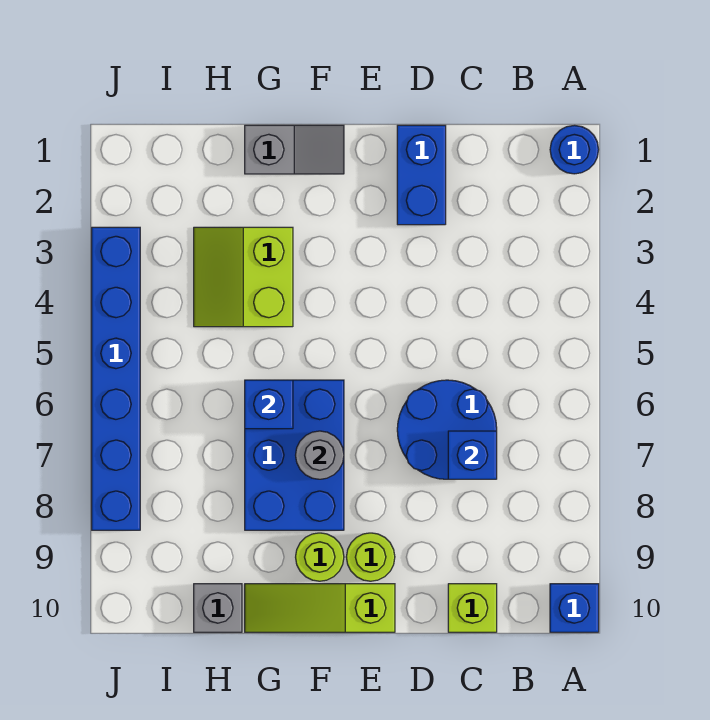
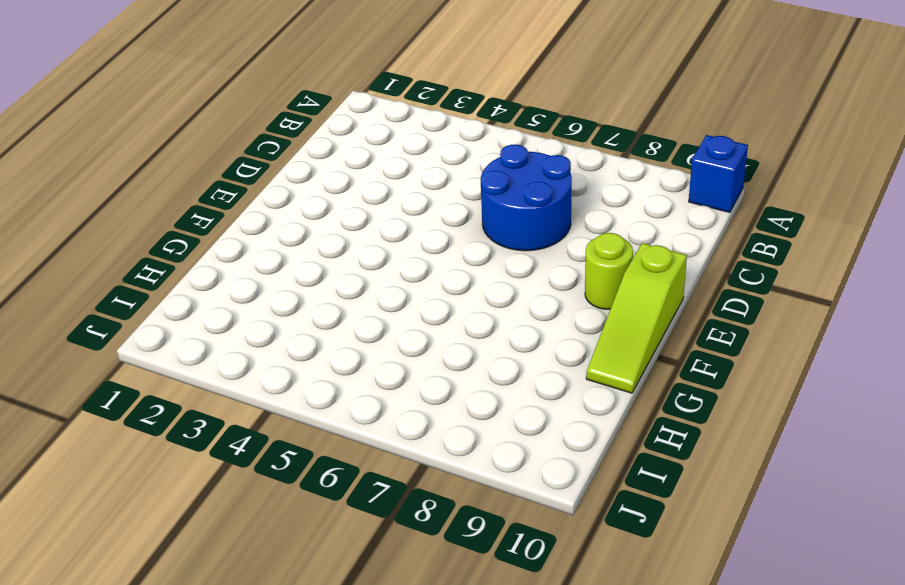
none -> blue 1x1 round brick [550,125,599,174]
none -> lime 1x1 brick [448,584,497,632]
none -> blue 1x2 brick [397,125,446,225]

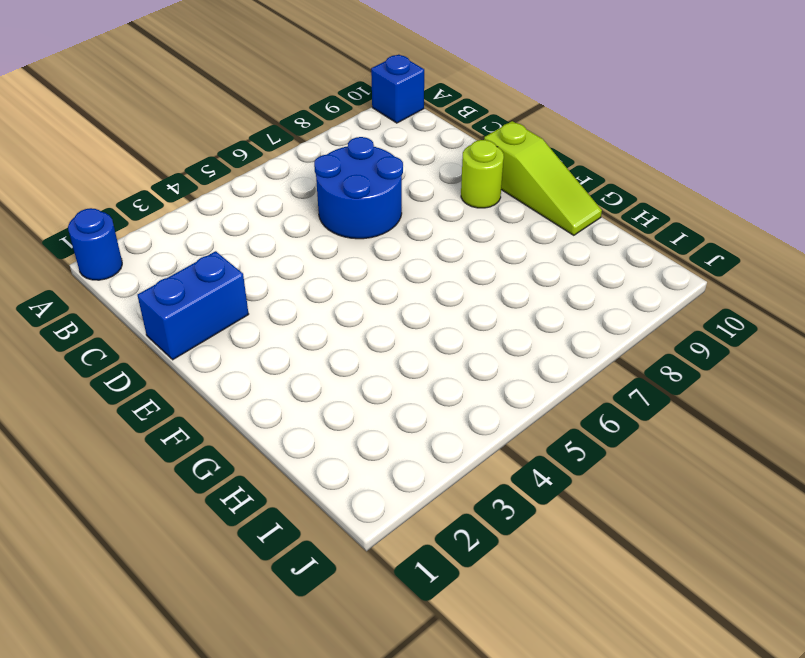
none -> lime 1x1 brick [448,584,497,632]
none -> grey 1x2 slope [245,125,344,174]
none -> blue 2x3 brick [245,380,344,530]

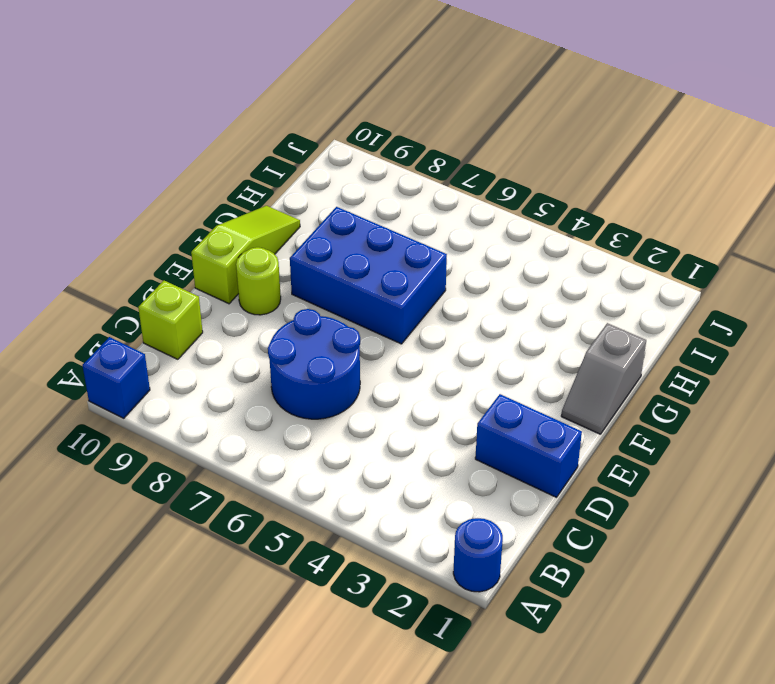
none -> lime 1x1 round brick [296,533,344,581]
none -> lime 2x2 slope [194,227,293,327]
none -> grey 1x1 brick [194,584,242,632]

